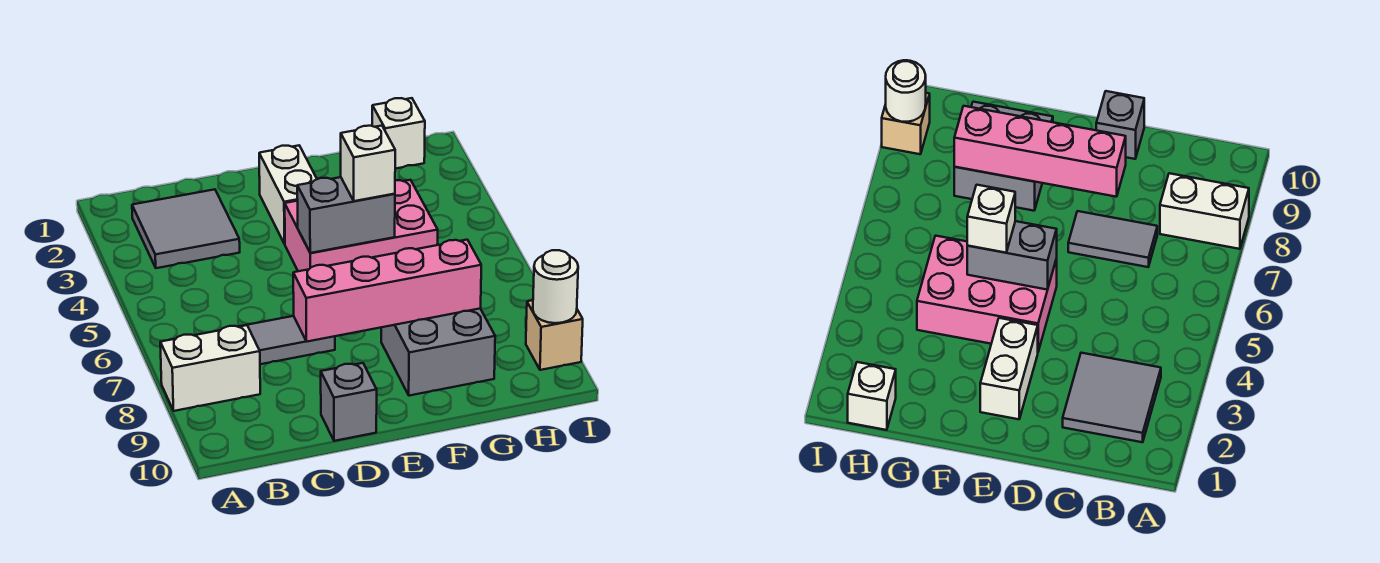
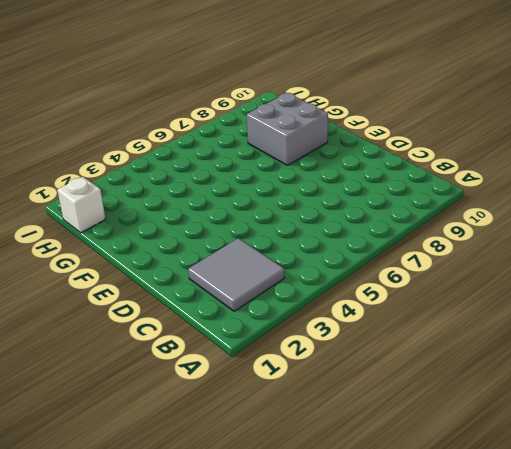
none -> white 1x2 brick [160,325,260,411]
none -> grey 1x2 tile [238,316,335,364]
none -> grey 1x1 brick [321,363,377,441]

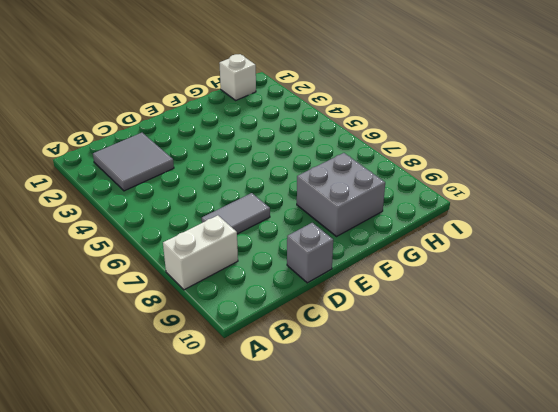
none -> white 1x2 brick [259,146,317,244]
none -> pink 2x3 brick [285,180,438,271]
none -> tan 1x1 brick [526,300,583,370]

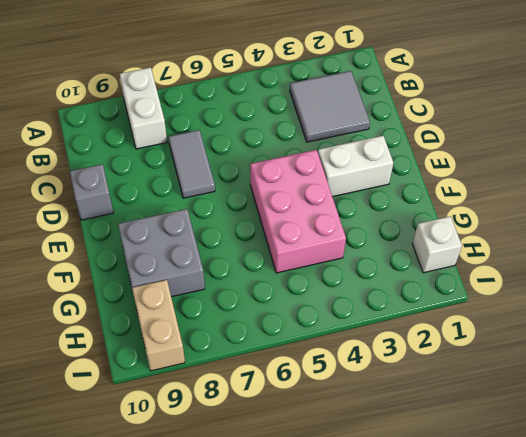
tan 1x2 brick [132,280,185,371] -> tan 1x1 brick [526,300,583,370]
none -> pink 1x4 brick [293,240,481,342]
none -> grey 1x2 brick [297,177,395,253]
none -> white 1x1 round brick [533,250,578,323]

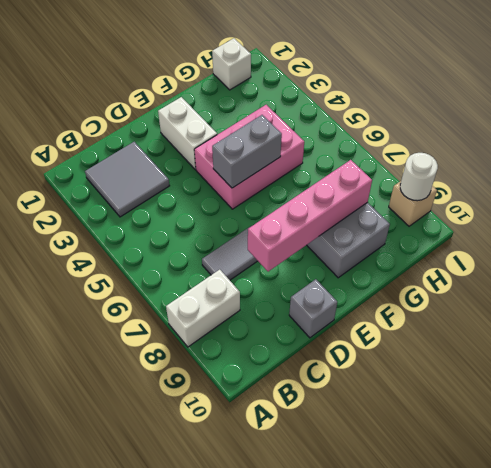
none -> white 1x1 brick [341,126,395,201]

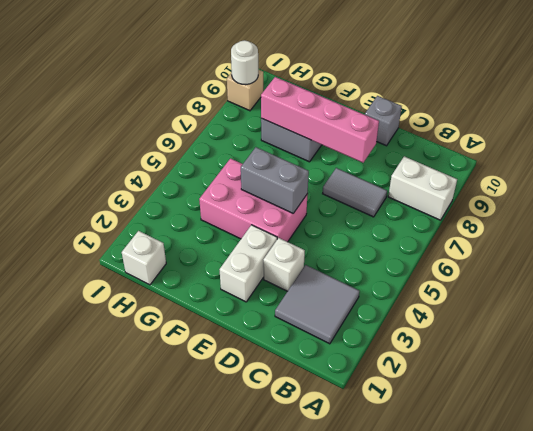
white 1x1 brick [263,238,305,291] -> white 1x1 brick moved to [341,126,395,201]

